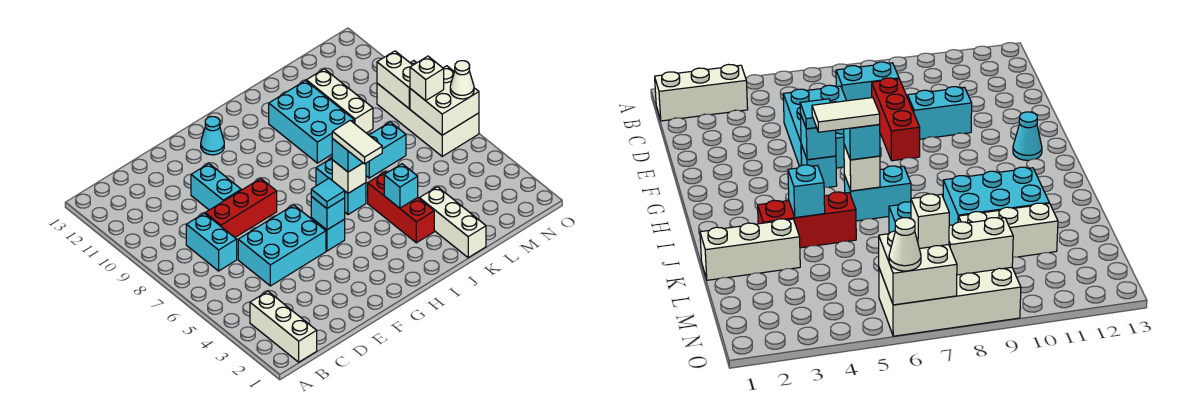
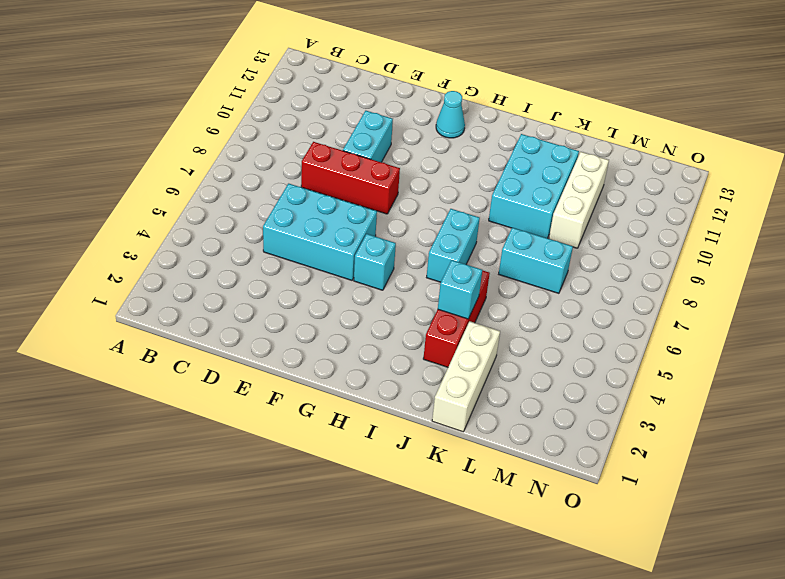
none -> white 1x3 brick [250,291,317,362]
none -> cyan 1x2 brick [186,213,237,271]
none -> white 2x4 brick [377,61,479,156]

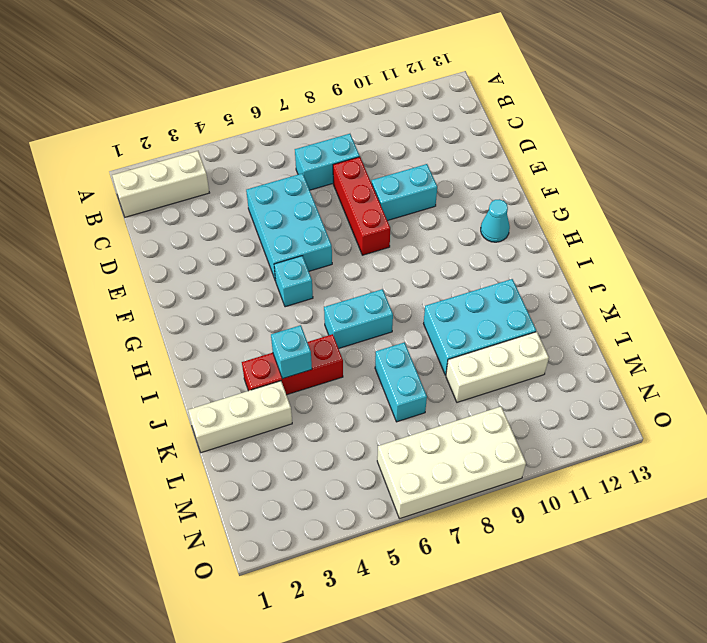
none -> cyan 1x1 brick [311,196,345,230]
none -> white 1x1 brick [332,160,366,193]
none -> white 2x2 brick [410,66,479,135]

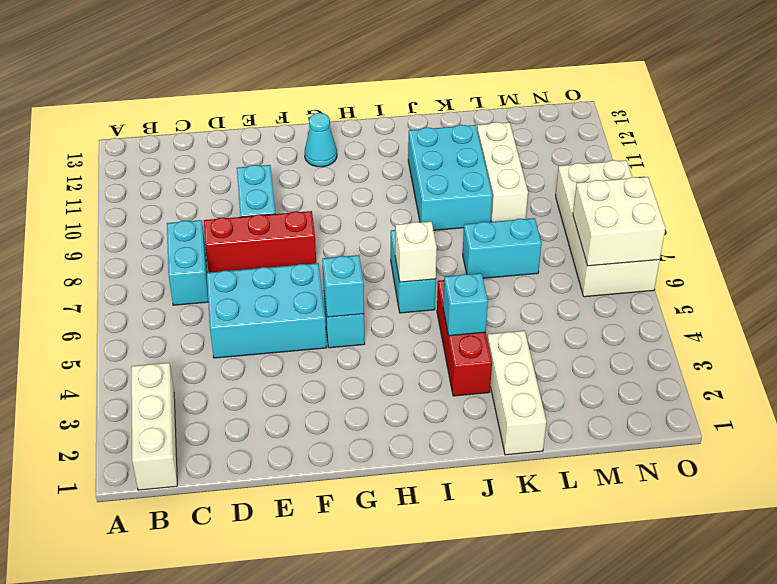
none -> white 1x2 brick [377,51,413,108]
none -> cyan 1x1 tile [311,178,345,208]
none -> cyan 1x1 brick [332,139,363,172]

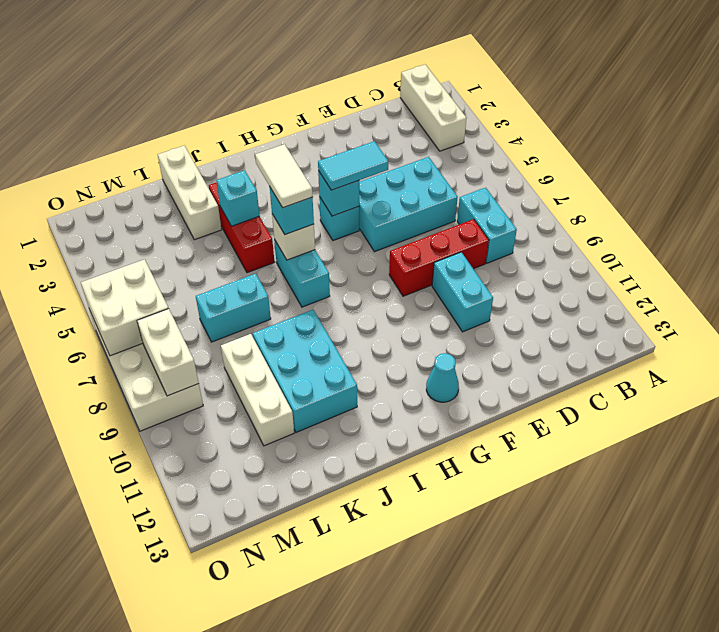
cyan 1x2 tile [318,141,388,190] -> cyan 1x1 tile [311,178,345,208]
none -> white 1x1 brick [410,56,444,101]
none -> white 1x1 cone [450,61,474,99]

